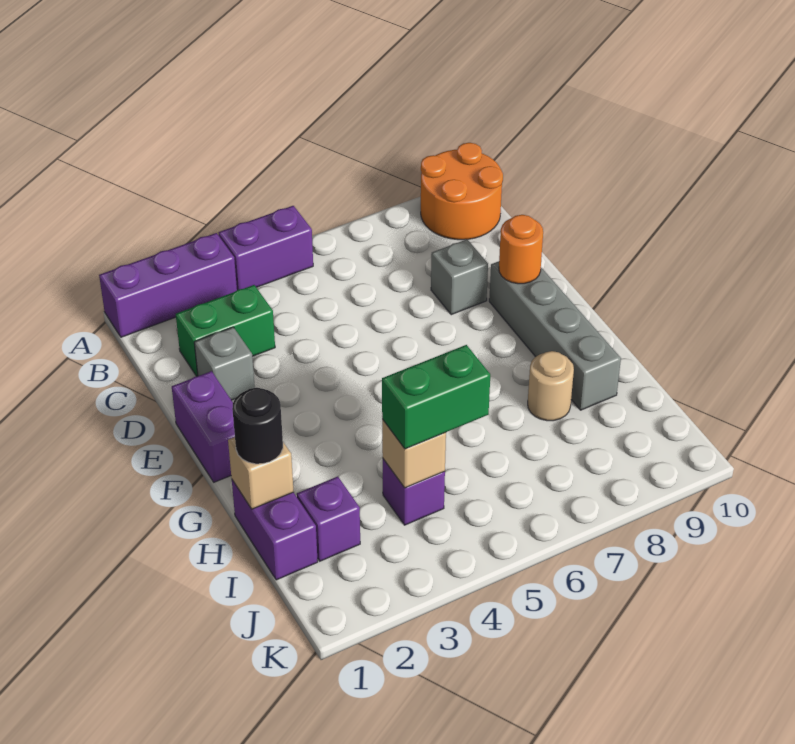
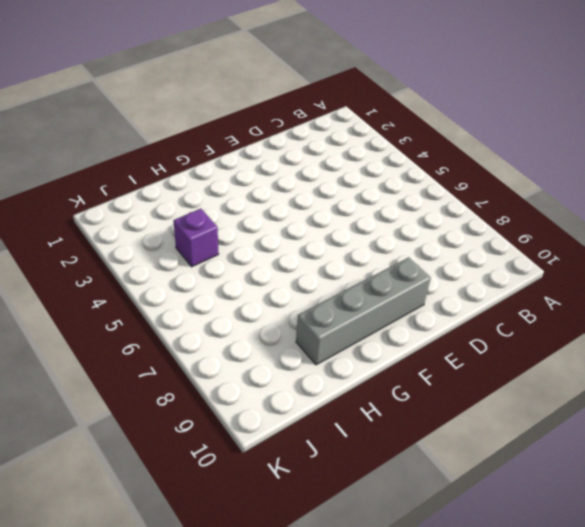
none -> purple 1x3 brick [99,233,237,337]
none -> purple 1x2 brick [219,206,313,290]
none -> orange 2x2 round brick [421,143,503,240]

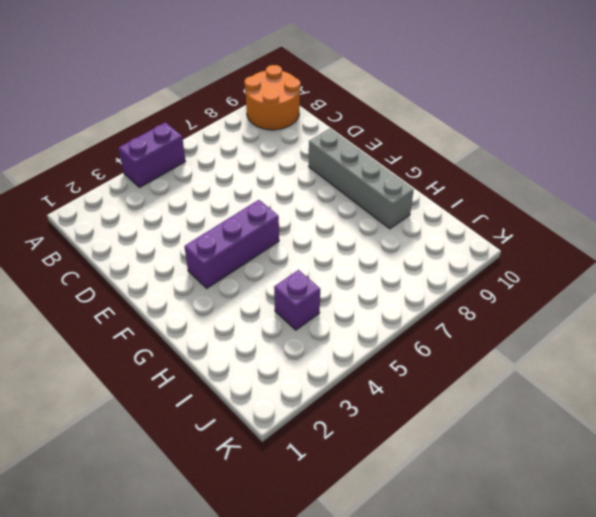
purple 1x3 brick [184,200,279,288] -> purple 1x3 brick moved to [99,233,237,337]
none -> green 1x2 brick [176,285,275,376]
none -> grey 1x1 brick [194,327,255,400]
none -> grey 1x1 brick [431,239,488,315]

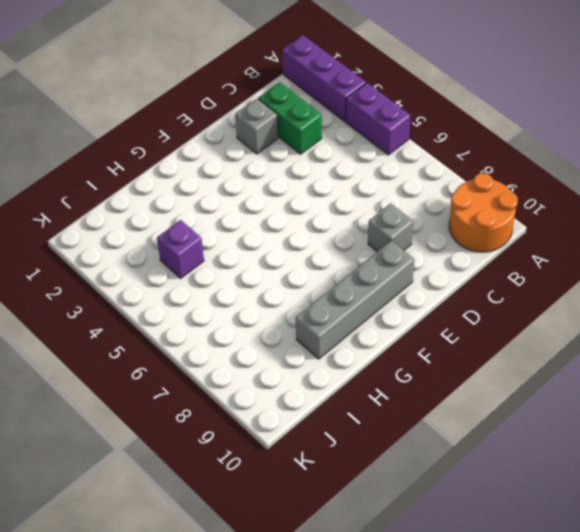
none -> purple 1x2 brick [172,371,235,482]
none -> purple 1x2 brick [232,480,318,580]
none -> tan 1x1 round brick [528,351,574,421]

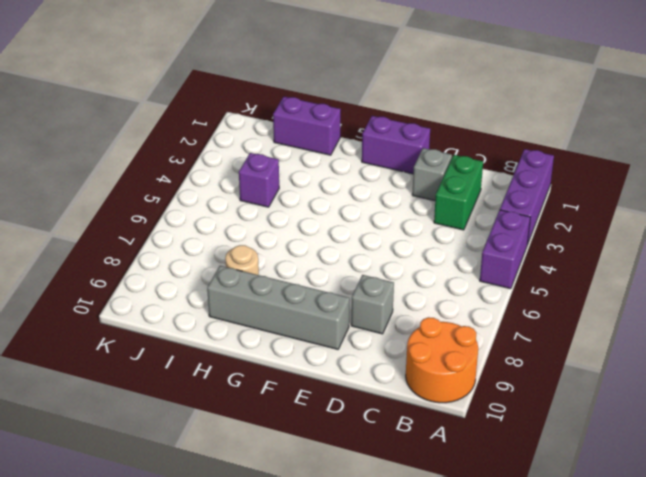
none -> purple 1x1 brick [297,476,360,561]
none -> orange 1x1 round brick [499,215,543,284]
none -> tan 1x1 brick [228,437,294,509]

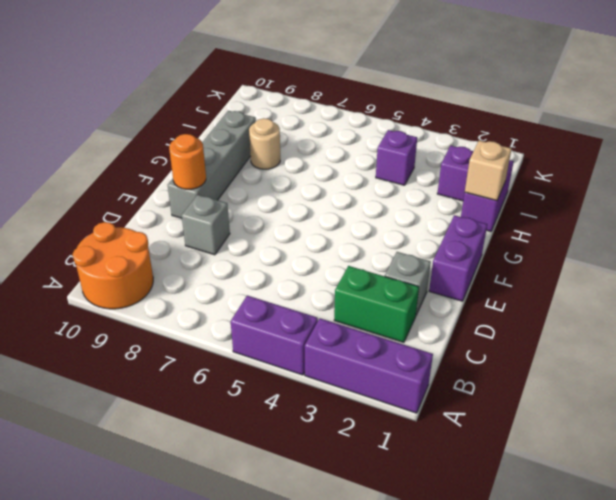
none -> tan 1x1 brick [382,419,446,488]
none -> black 1x1 round brick [232,388,283,464]
none -> green 1x2 brick [382,345,490,449]

